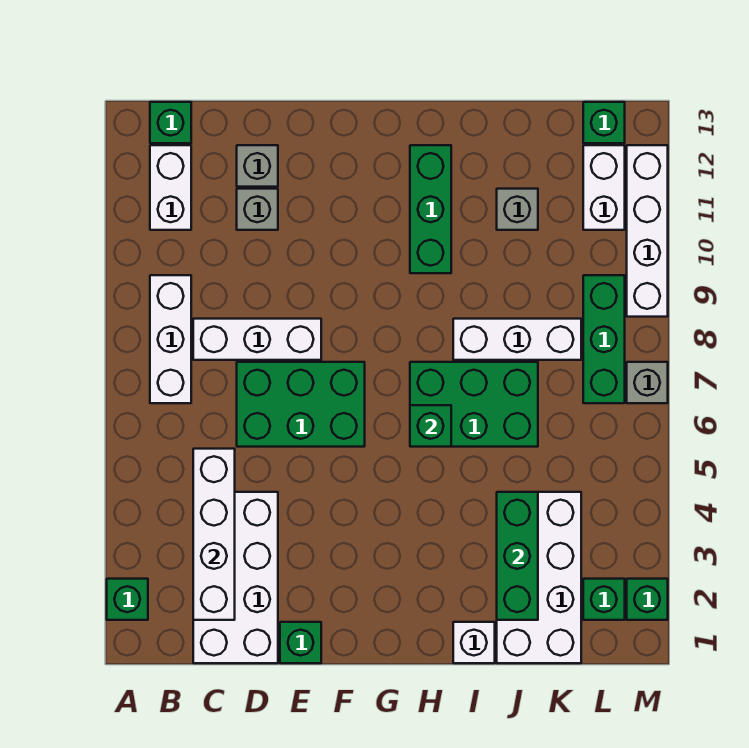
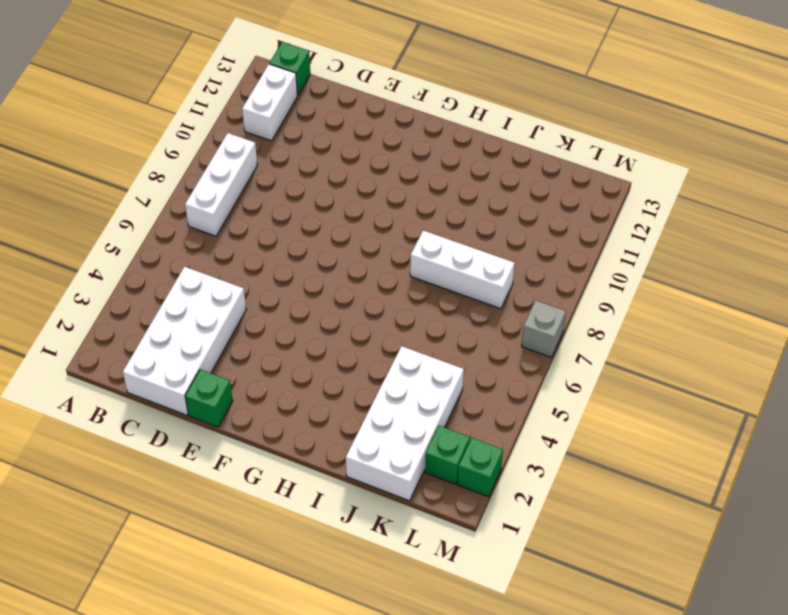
none -> green 1x1 brick [107,579,148,620]
none -> white 1x3 brick [193,319,321,360]
none -> green 2x3 brick [237,362,365,447]

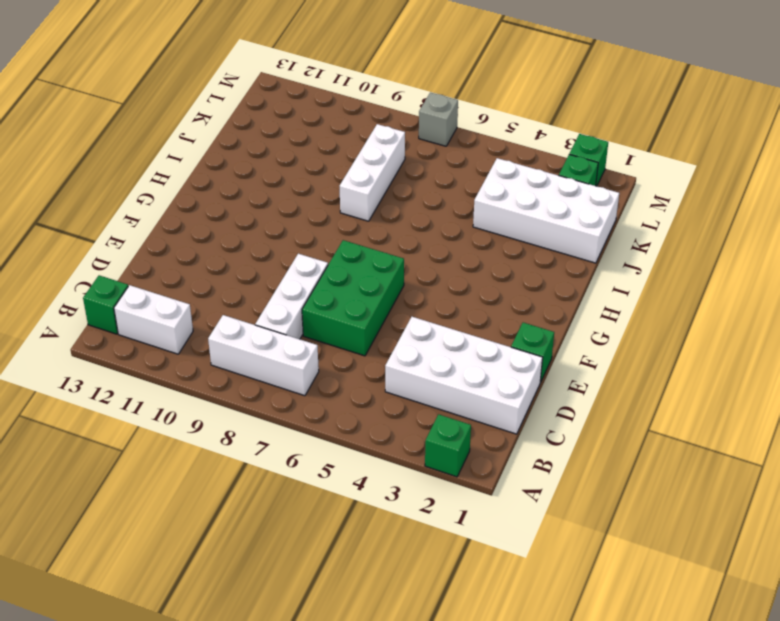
none -> grey 1x1 brick [237,189,278,230]
none -> grey 1x1 brick [237,145,278,187]
none -> green 2x3 brick [410,362,538,447]

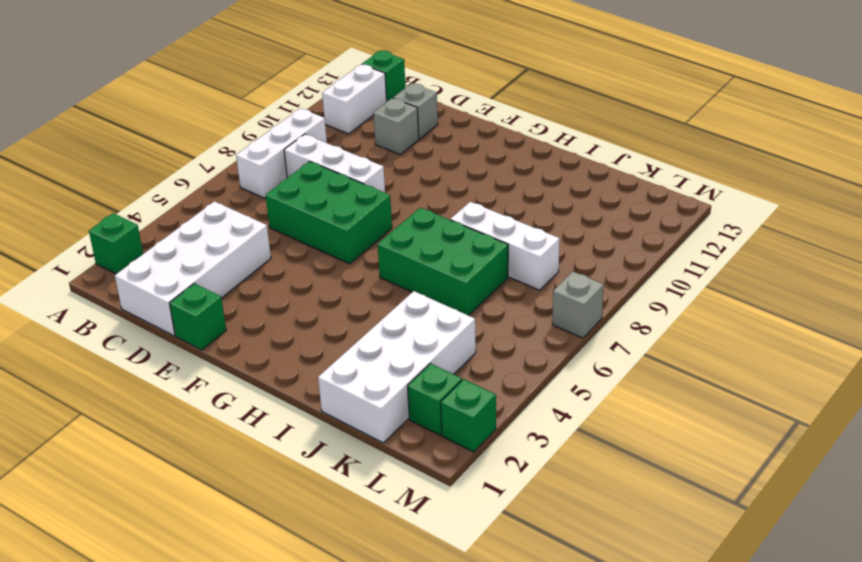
none -> green 1x3 brick [410,145,451,273]
none -> white 1x1 brick [453,622,495,663]
none -> grey 1x1 brick [497,189,538,230]

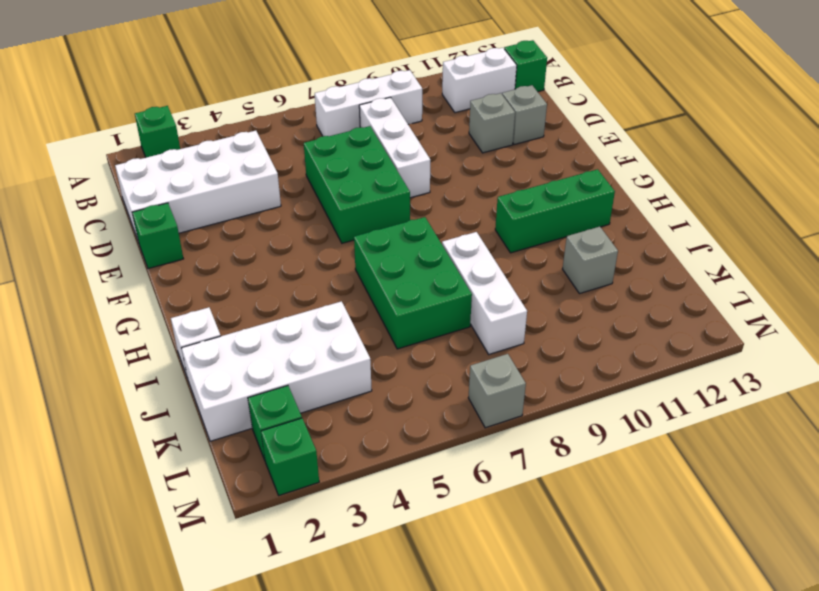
none -> green 1x3 brick [583,275,625,403]
none -> white 1x2 brick [583,145,625,230]
none -> green 1x1 brick [583,102,625,143]

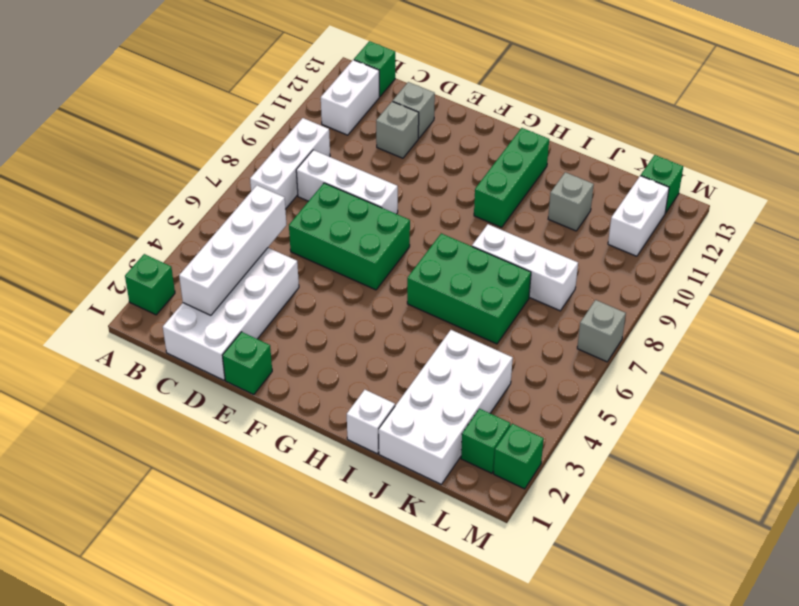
none -> green 1x3 brick [583,275,625,403]
none -> white 1x4 brick [627,145,668,317]
none -> green 1x1 brick [410,405,451,447]

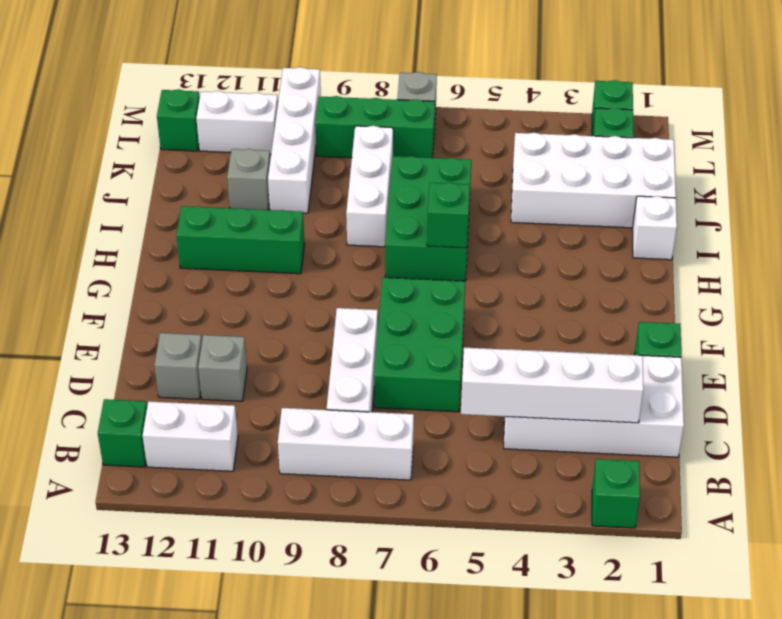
white 1x4 brick [268,67,321,213] -> white 1x4 brick turned to [627,145,668,317]
none -> green 1x3 brick [497,492,538,620]

